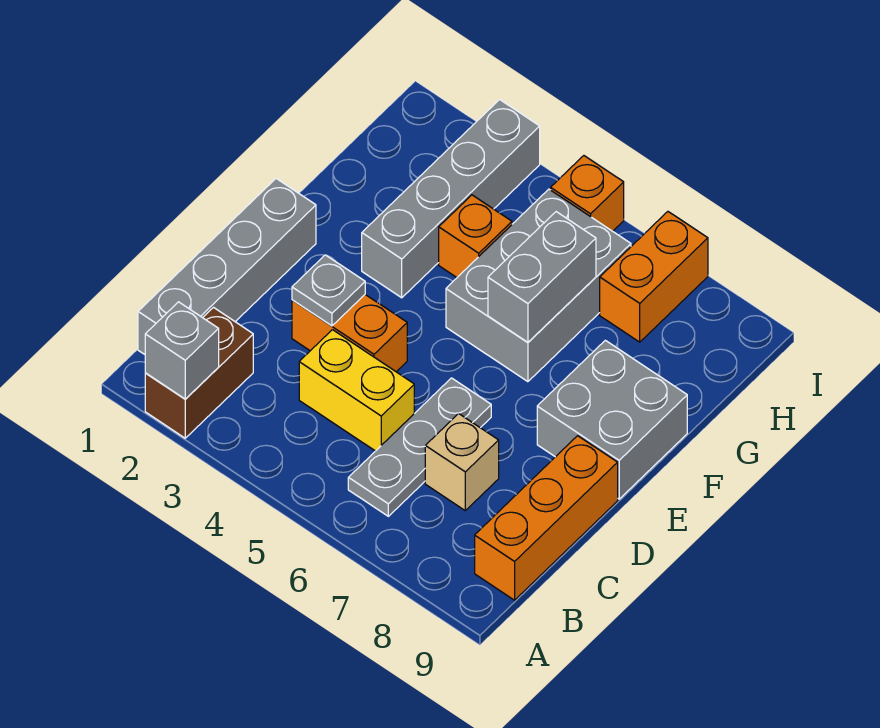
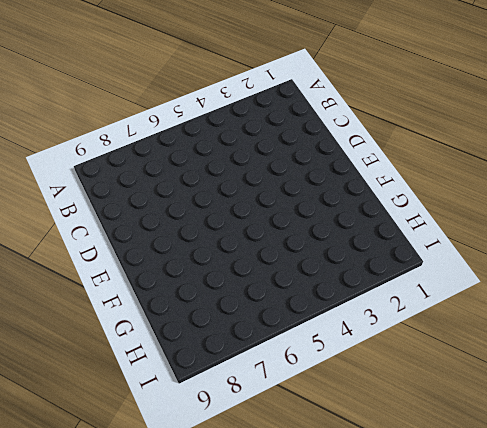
none -> brown 1x2 brick [145,308,253,438]
none -> grey 1x4 brick [138,179,316,354]
none -> grey 1x3 plate [348,378,491,516]

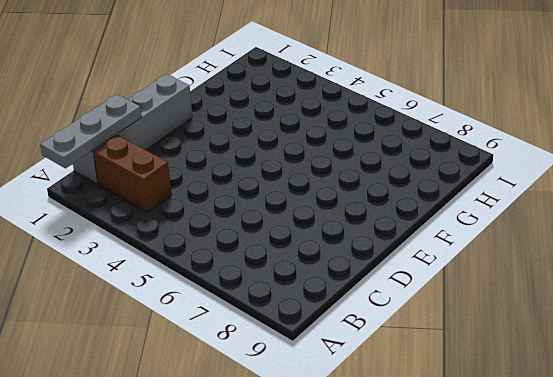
grey 1x3 plate [40,94,142,168] -> grey 1x3 plate moved to [348,378,491,516]
brown 1x2 brick [94,135,172,212] -> brown 1x2 brick turned to [145,308,253,438]
none -> orange 1x3 brick [475,436,618,600]
none -> yellow 1x2 brick [299,330,414,451]
none -> tan 1x1 brick [425,414,499,510]

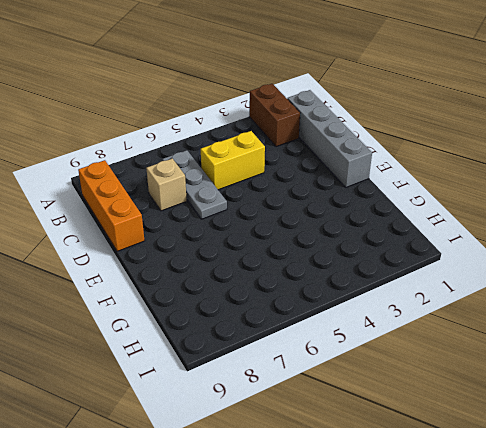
none -> orange 1x2 brick [292,295,407,372]
none -> grey 2x2 brick [537,340,687,499]
none -> grey 1x4 brick [362,100,540,298]

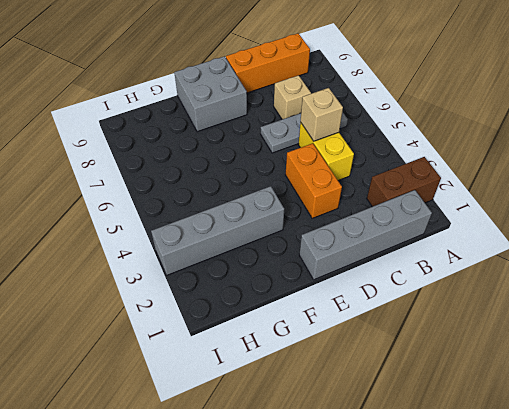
tan 1x1 brick [300,88,343,141] -> none
none -> grey 2x3 brick [446,189,631,382]
none -> orange 1x1 brick [439,195,512,277]
none -> orange 1x2 brick [600,212,708,342]

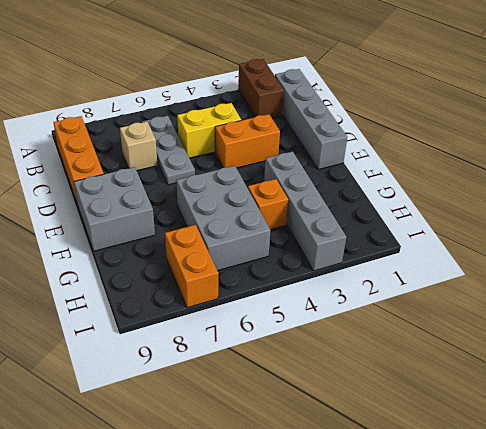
none -> orange 1x1 brick [551,156,624,231]
none -> grey 1x1 brick [145,302,219,399]
none -> grey 1x1 plate [292,255,365,326]

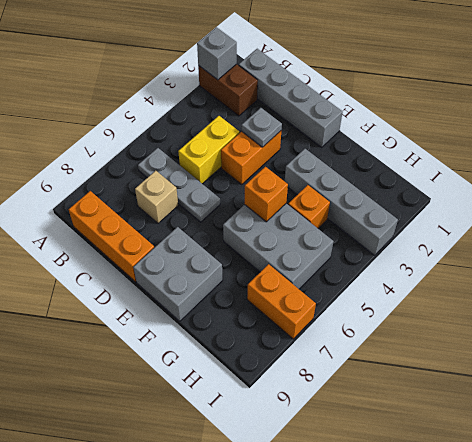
orange 1x1 brick [245,167,288,222] -> orange 1x1 brick moved to [551,156,624,231]
none -> grey 1x2 brick [488,212,596,342]

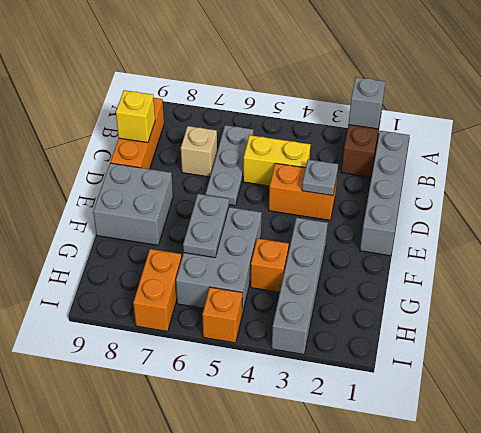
yellow 1x1 brick [116,90,155,143] -> none
grey 1x2 plate [183,194,229,258] -> grey 1x2 brick [488,212,596,342]

